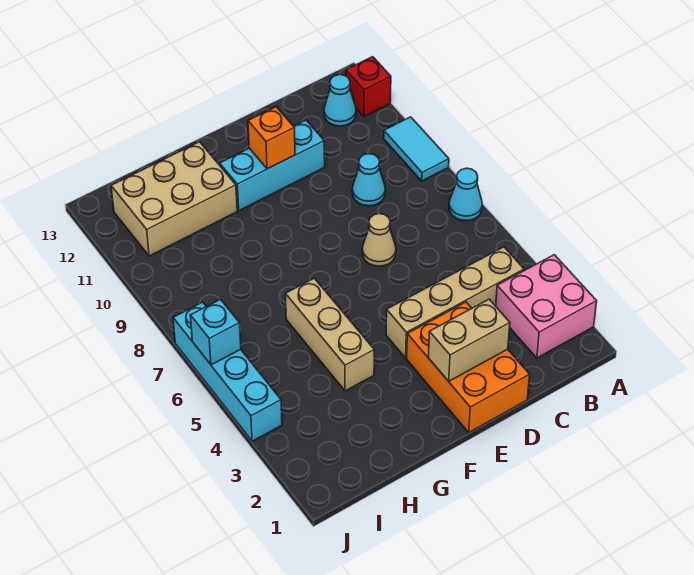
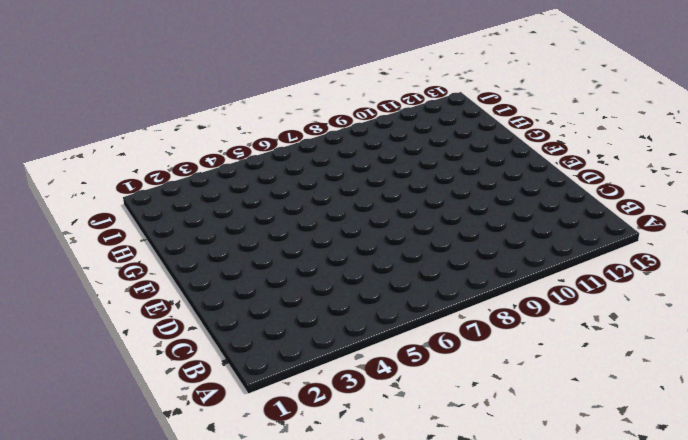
none -> pink 2x2 brick [496,255,597,358]
none -> cyan 1x1 cone [449,168,482,221]
none -> cyan 1x2 tile [384,117,449,181]

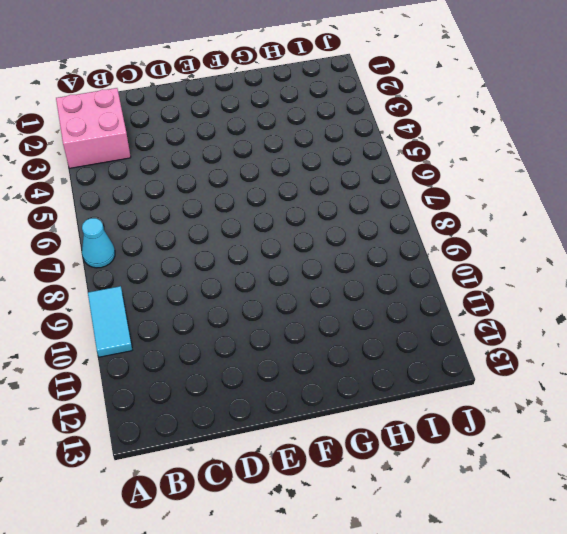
none -> red 1x1 brick [346,57,391,117]
none -> tan 1x4 brick [386,247,524,358]
none -> cyan 1x1 cone [324,75,356,126]

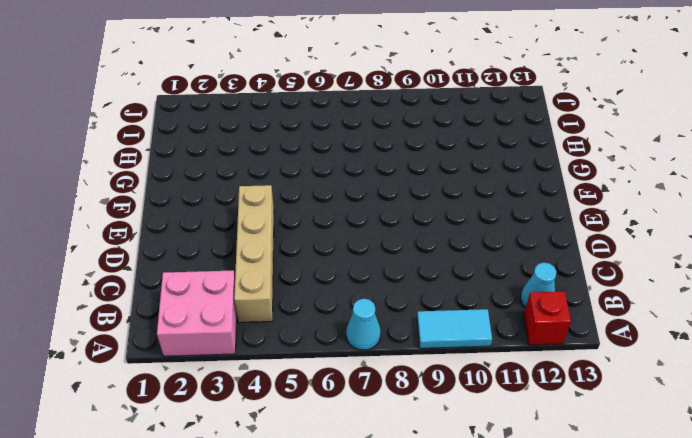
none -> cyan 1x1 cone [352,154,385,206]
none -> orange 2x3 brick [407,302,530,432]
none -> tan 1x1 cone [362,214,396,266]

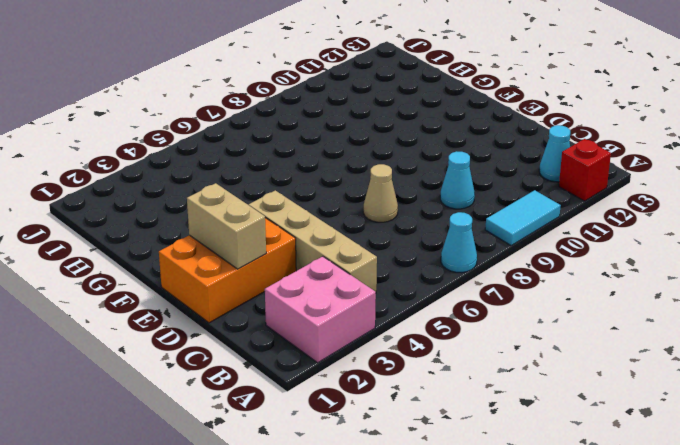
none -> cyan 1x3 brick [220,120,325,211]
none -> tan 1x3 brick [285,278,374,391]
none -> tan 2x3 brick [111,142,237,256]

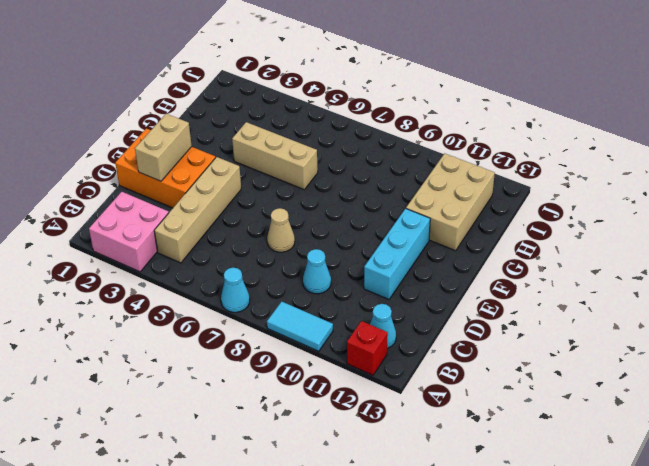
none -> cyan 1x4 brick [173,302,282,441]
none -> orange 1x1 brick [248,107,295,169]
none -> cyan 1x1 brick [190,299,241,365]

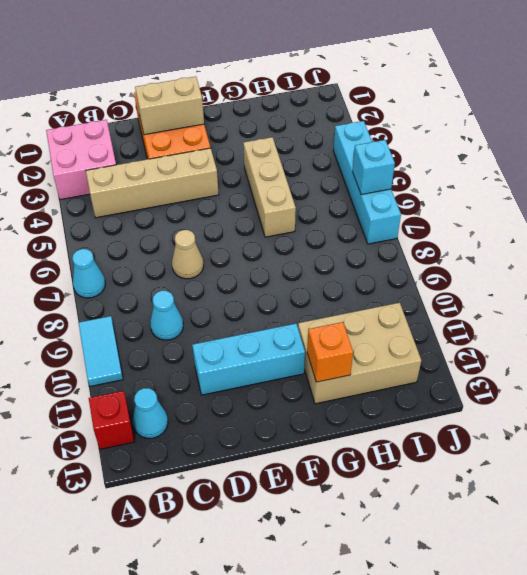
orange 1x1 brick [307,322,353,382] -> orange 1x1 brick moved to [248,107,295,169]

